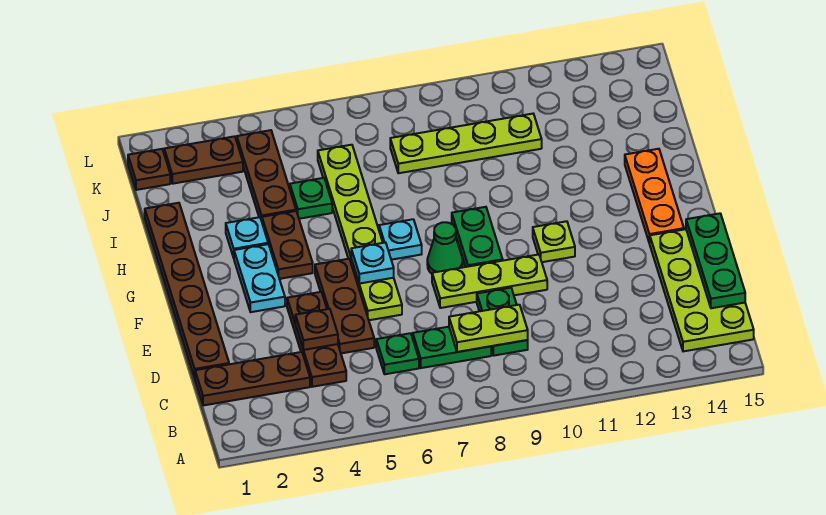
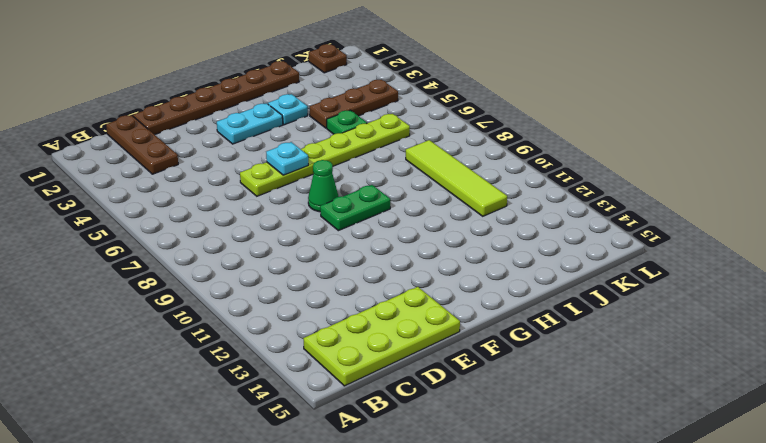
lime 1x4 tile [406,140,507,216] -> lime 1x4 plate [390,114,542,173]
none -> brown 1x3 plate [287,292,346,387]
none -> green 1x1 plate [376,333,419,374]
none -> green 1x2 plate [413,327,491,368]

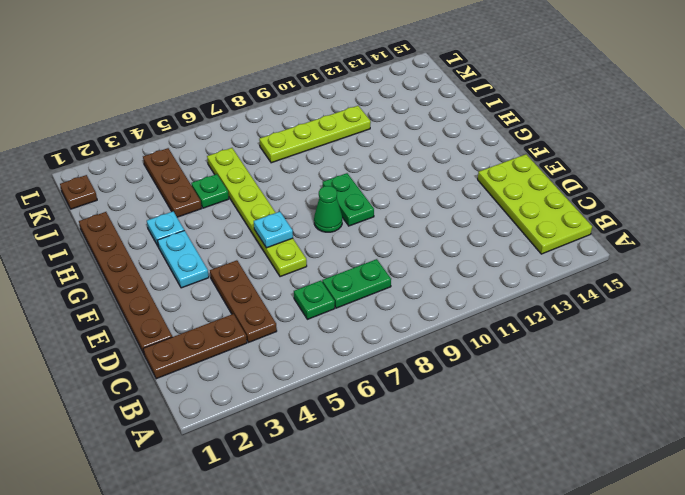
none -> green 1x2 plate [477,288,528,356]
none -> brown 1x3 plate [315,259,374,353]
none -> lime 1x3 plate [432,255,547,308]

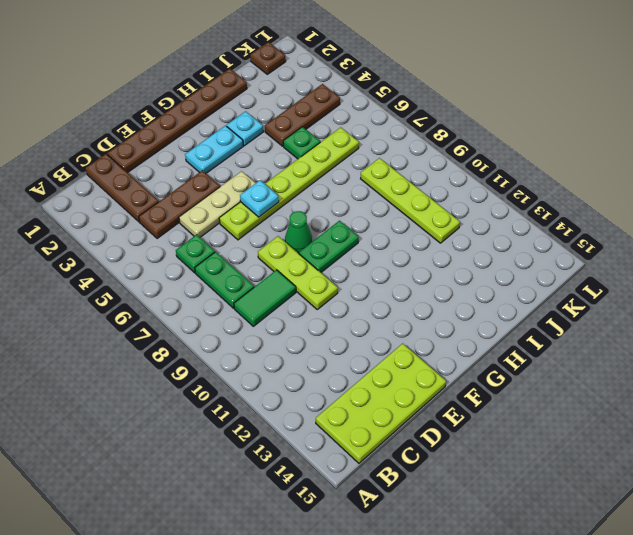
green 1x2 tile [234,270,296,326] -> green 1x2 plate [477,288,528,356]
tan 1x3 plate [179,171,255,237] -> brown 1x3 plate [315,259,374,353]
none -> lime 1x1 plate [533,221,575,262]
none -> orange 1x3 plate [625,149,684,243]
none -> brown 1x2 plate [262,211,313,279]

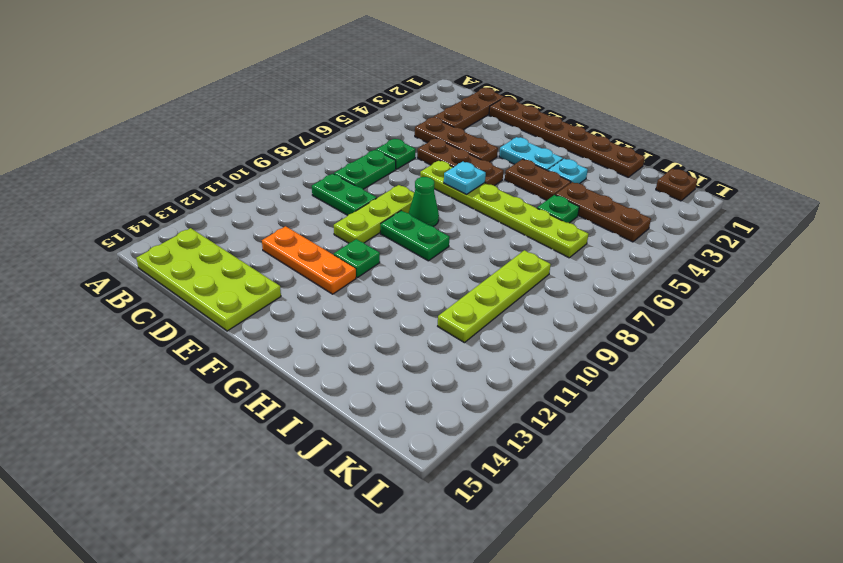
orange 1x3 plate [262,226,356,294] -> orange 1x3 plate moved to [625,149,684,243]
green 1x1 plate [334,239,380,278] -> lime 1x1 plate [533,221,575,262]
none -> cyan 1x1 plate [379,219,422,260]
none -> brown 1x2 plate [164,136,243,184]
none -> lime 1x2 plate [449,305,528,352]

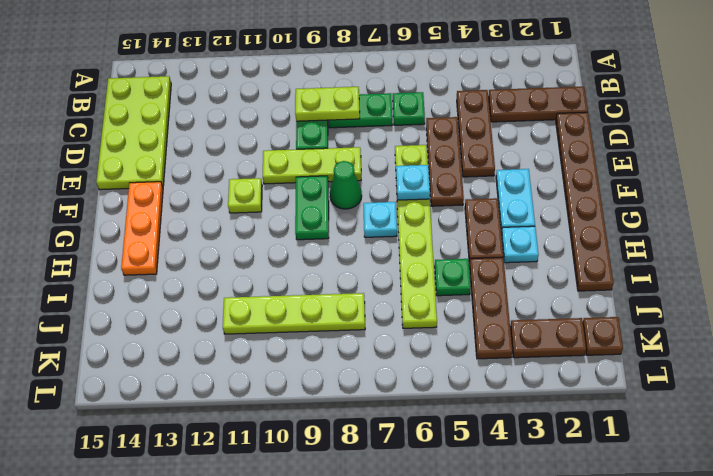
none -> green 1x3 plate [686,213,745,308]
none -> brown 1x1 plate [295,309,338,350]

